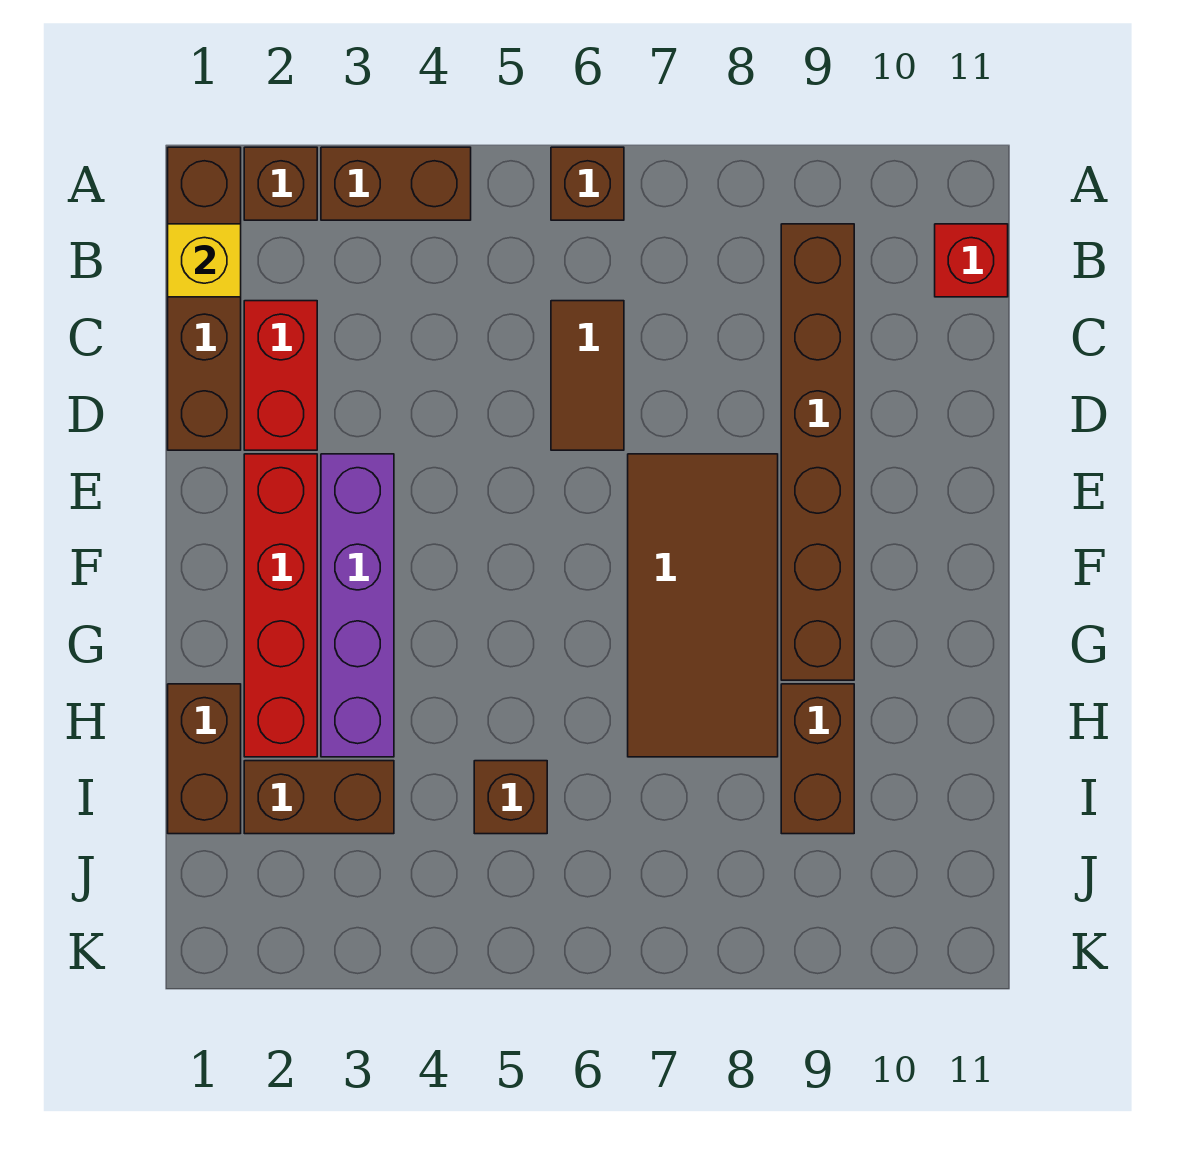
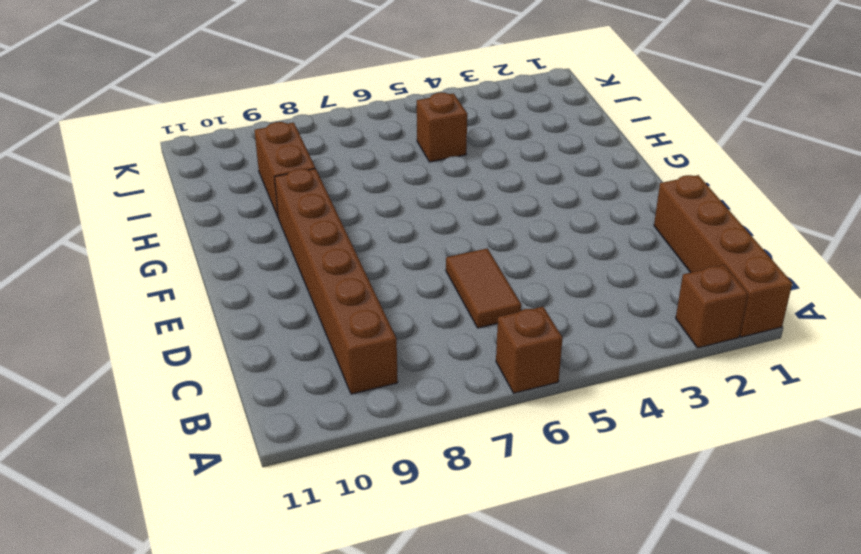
none -> brown 1x2 brick [321,147,471,220]
none -> red 1x1 brick [935,224,1008,297]
none -> red 1x2 brick [244,301,317,450]

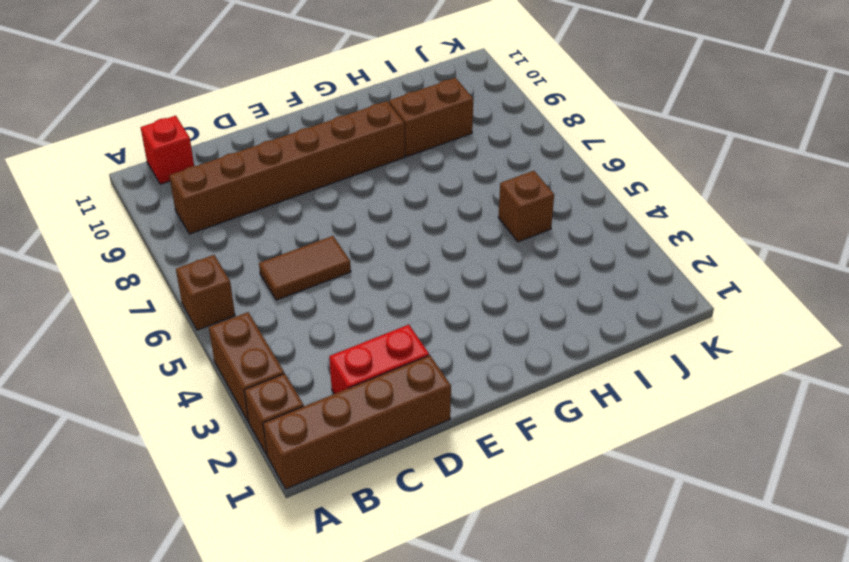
none -> red 1x4 brick [244,454,317,757]
none -> purple 1x4 brick [321,454,394,757]
none -> brown 2x4 tile [628,454,778,757]

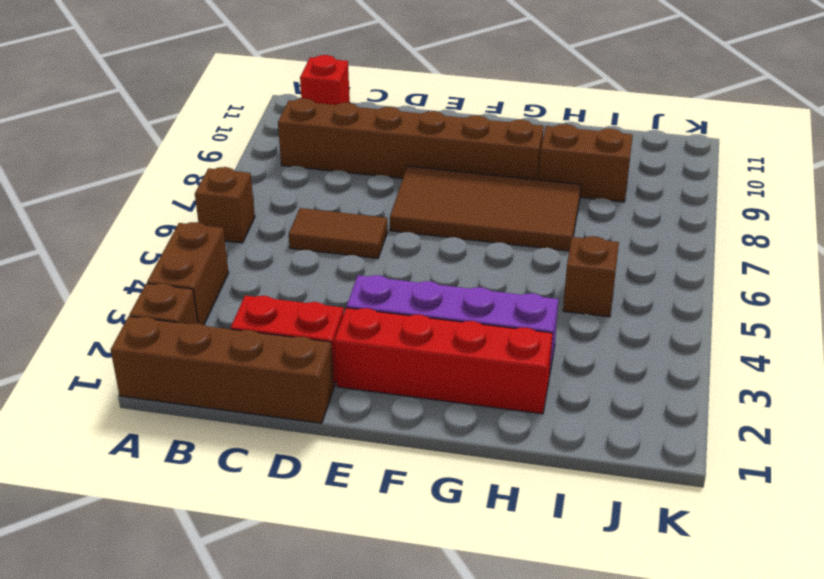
none -> brown 1x2 brick [168,684,241,834]
none -> brown 1x2 brick [244,761,394,834]
none -> yellow 1x1 brick [168,224,241,297]

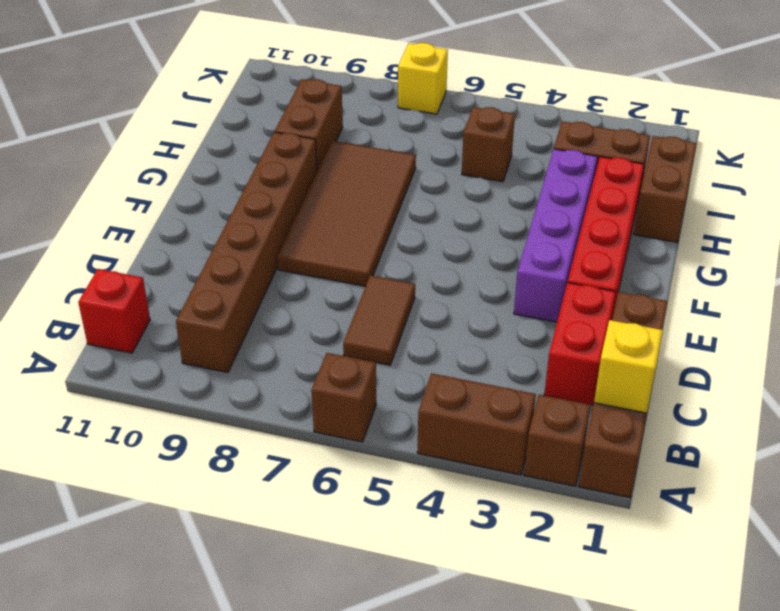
yellow 1x1 brick [398,43,448,114] -> none

